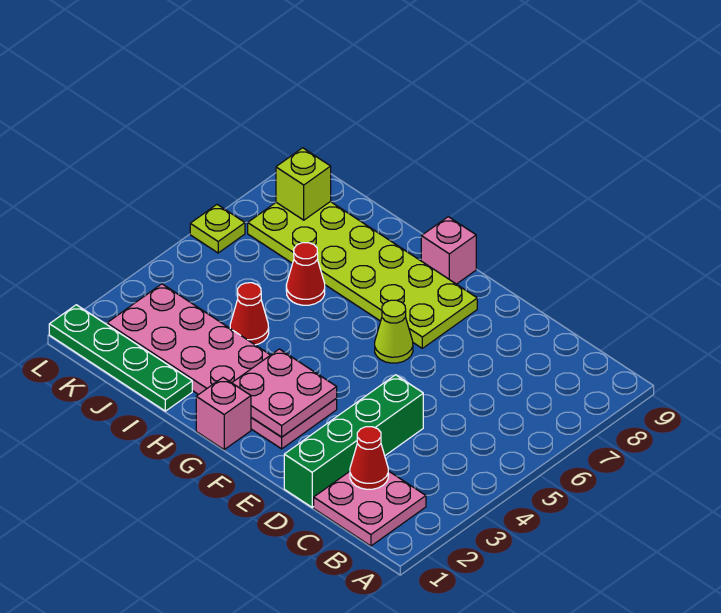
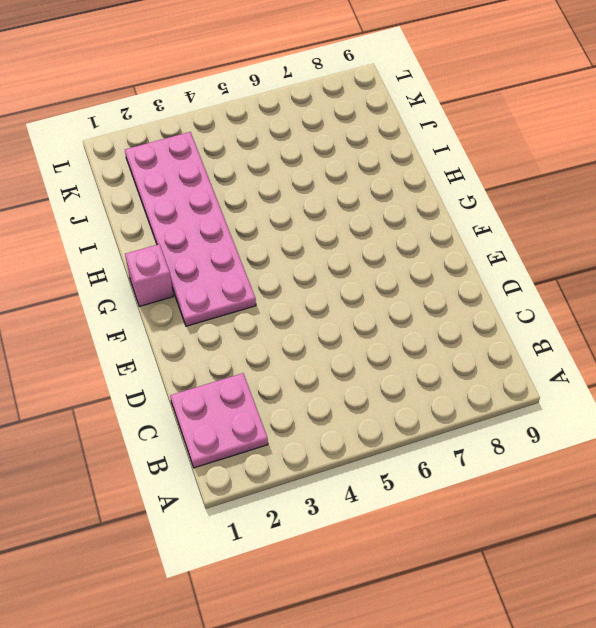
none -> green 1x4 brick [284,375,423,507]
none -> lime 1x1 cone [375,300,413,363]
none -> lime 2x6 plate [248,202,477,348]

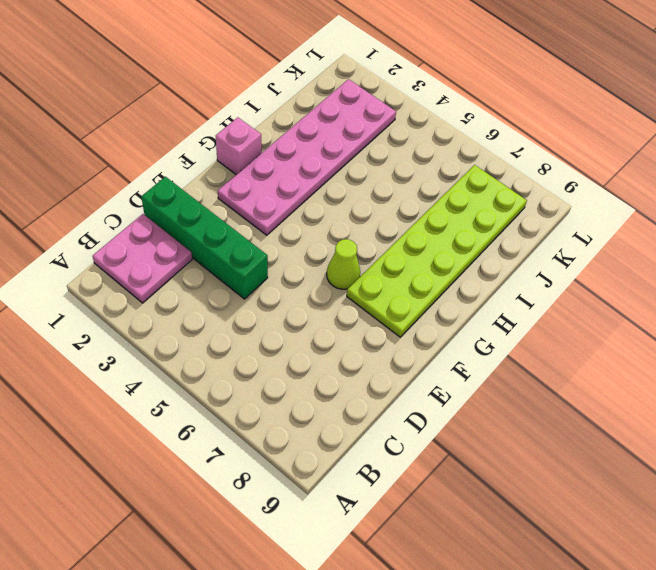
none -> pink 1x1 brick [421,217,476,284]
none -> green 1x4 plate [49,305,192,411]
none -> red 1x1 cone [230,283,269,345]

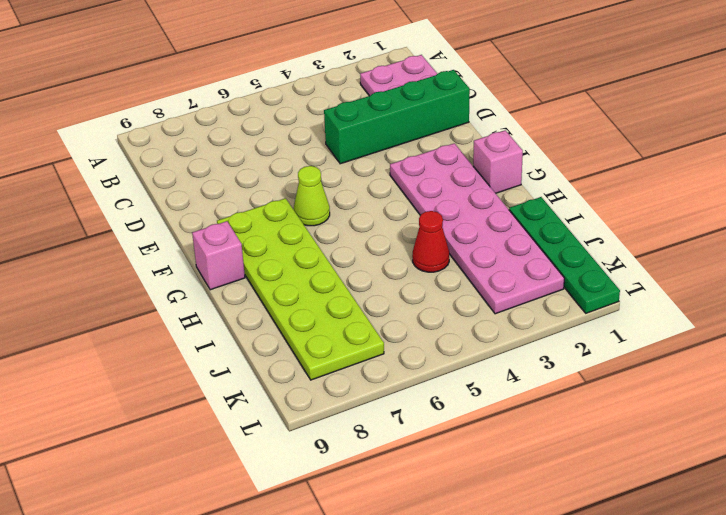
none -> red 1x1 cone [286,243,325,305]
none -> lime 1x1 plate [190,205,245,253]
none -> red 1x1 cone [350,427,388,489]

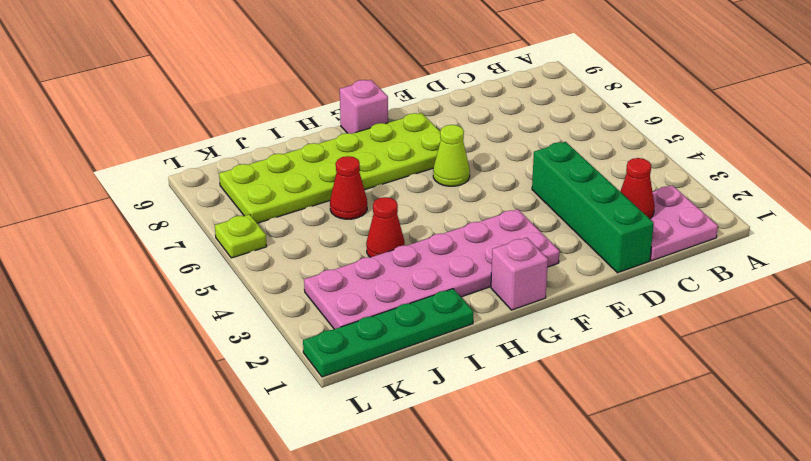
none -> pink 2x2 plate [232,349,337,437]
none -> lime 1x1 brick [276,148,331,220]

